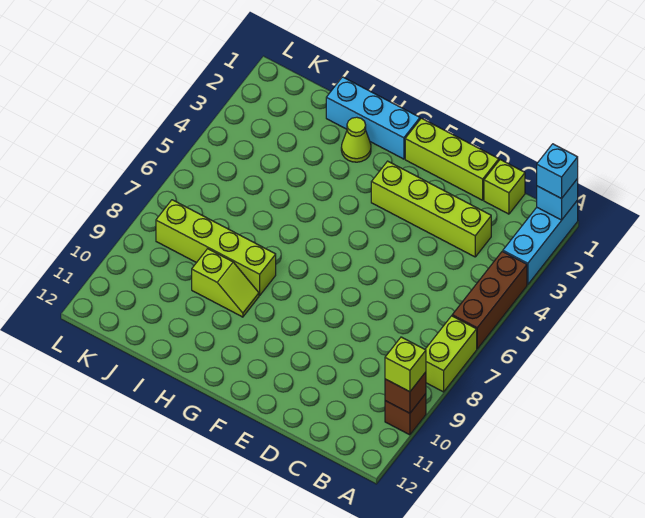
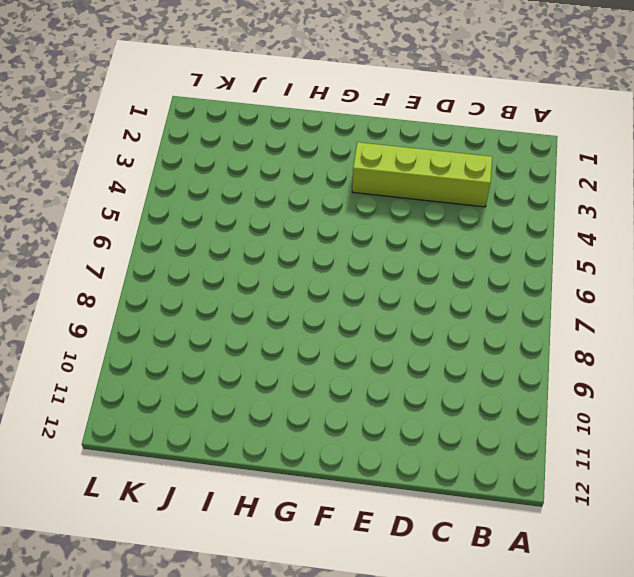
none -> cyan 1x3 brick [503,200,578,285]
none -> brown 1x3 brick [452,252,527,349]
none -> lime 1x2 brick [425,316,477,392]

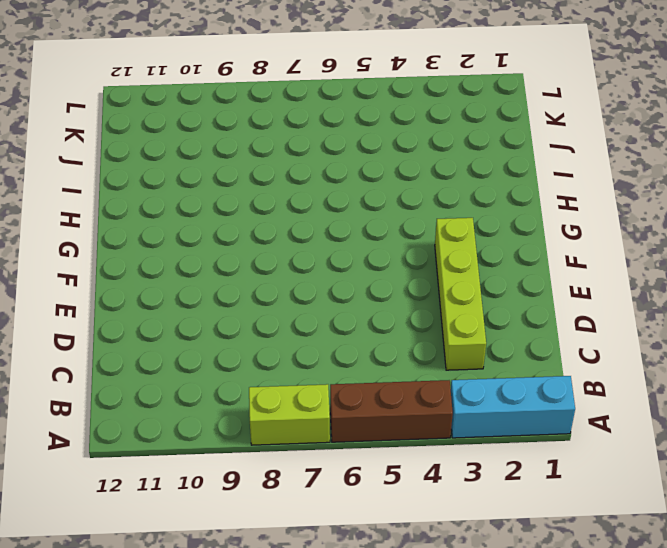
none -> brown 1x1 brick [385,394,426,435]
none -> lime 1x1 brick [484,160,525,214]
none -> lime 1x3 brick [405,118,499,200]

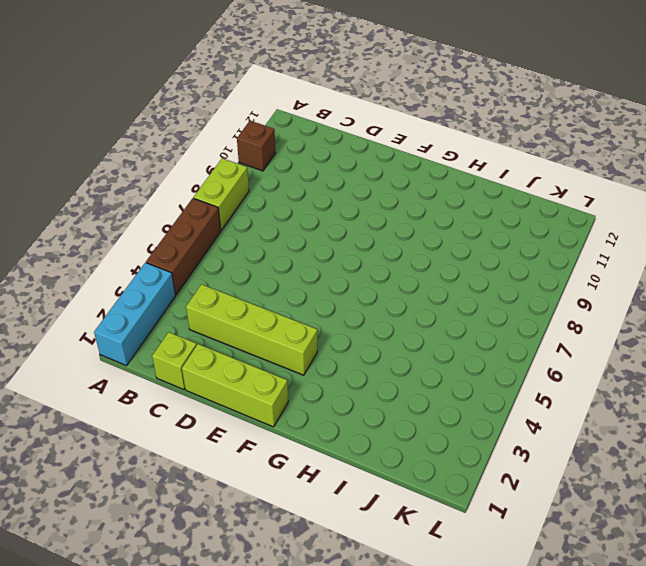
none -> cyan 1x3 brick [326,77,420,159]
none -> lime 1x1 cone [341,117,371,162]
none -> lime 1x4 brick [156,200,276,295]

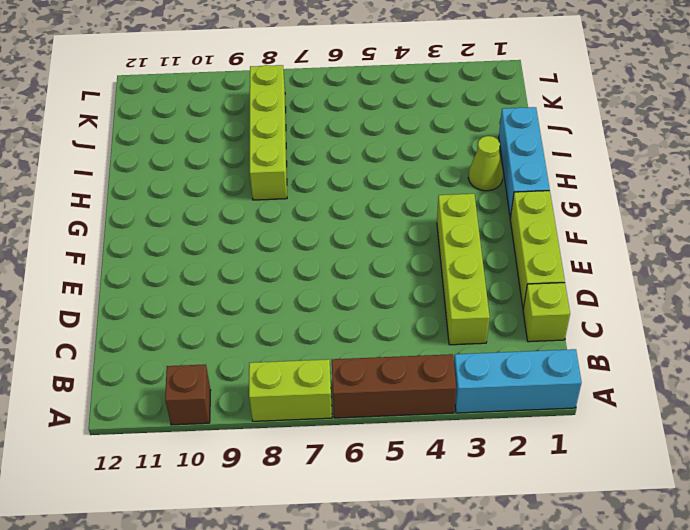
none -> lime 1x2 slope [192,249,259,317]
none -> cyan 1x1 brick [537,179,578,220]
none -> brown 1x1 brick [385,372,426,413]

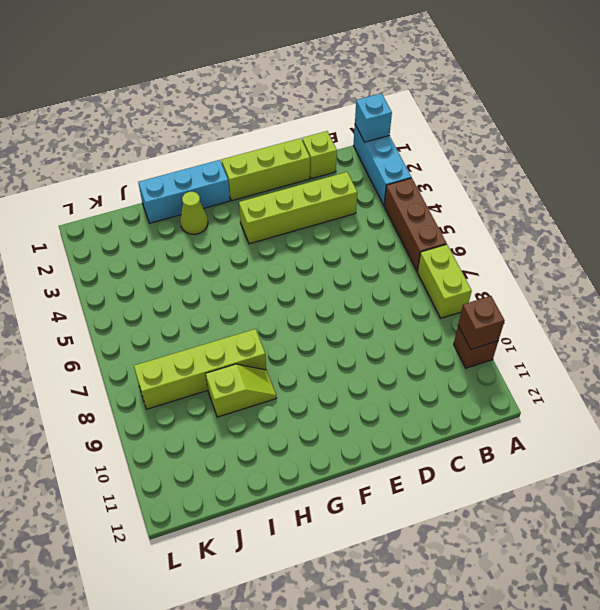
none -> cyan 1x1 brick [537,144,578,199]
none -> lime 1x1 brick [385,337,426,392]

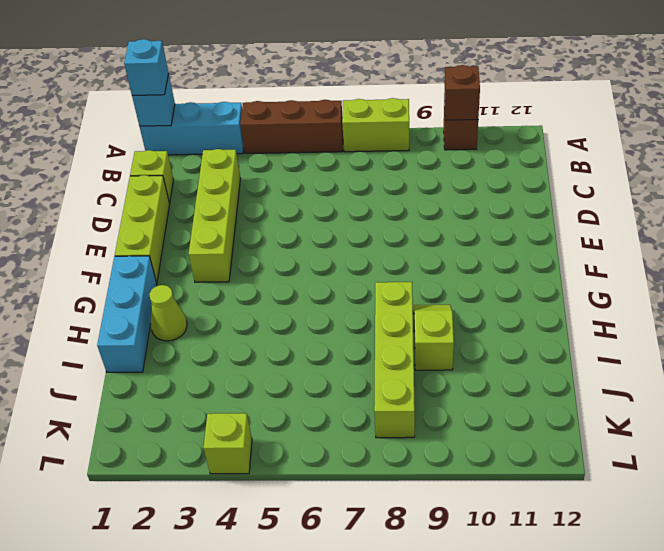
lime 1x1 brick [203,413,252,474] -> lime 1x1 brick moved to [385,337,426,392]

